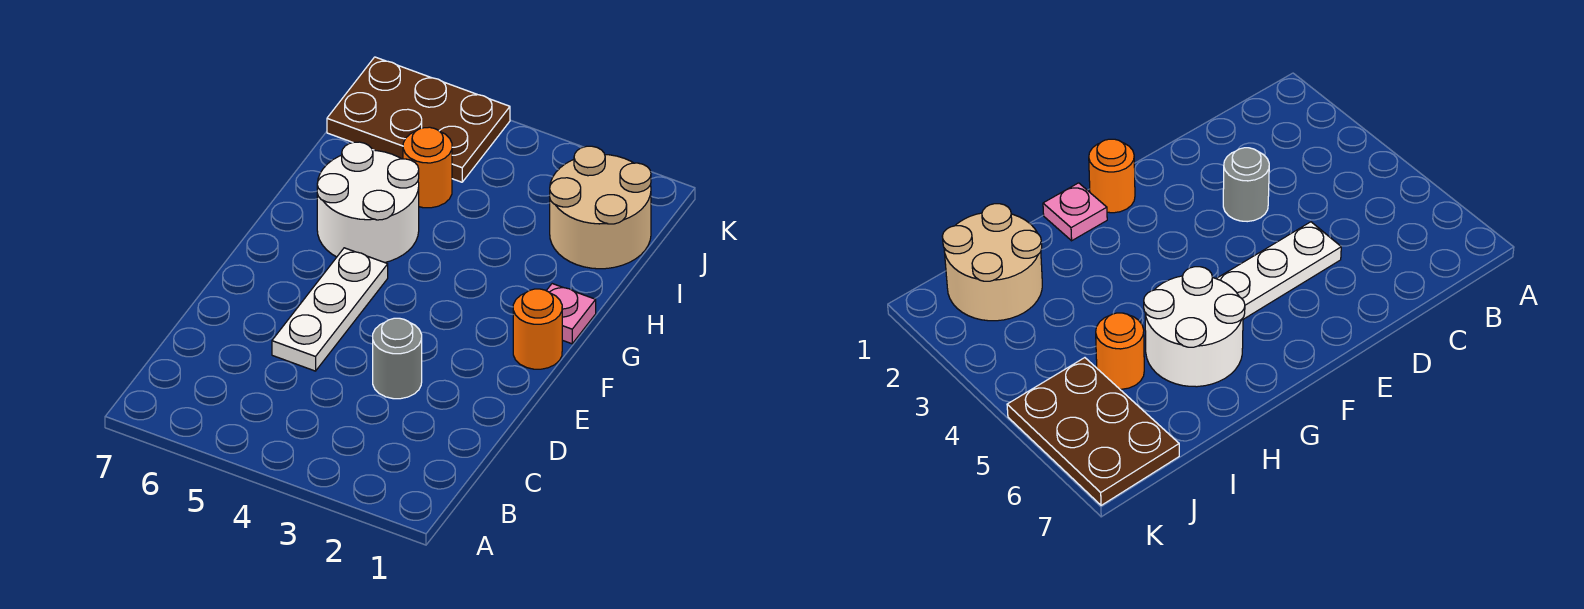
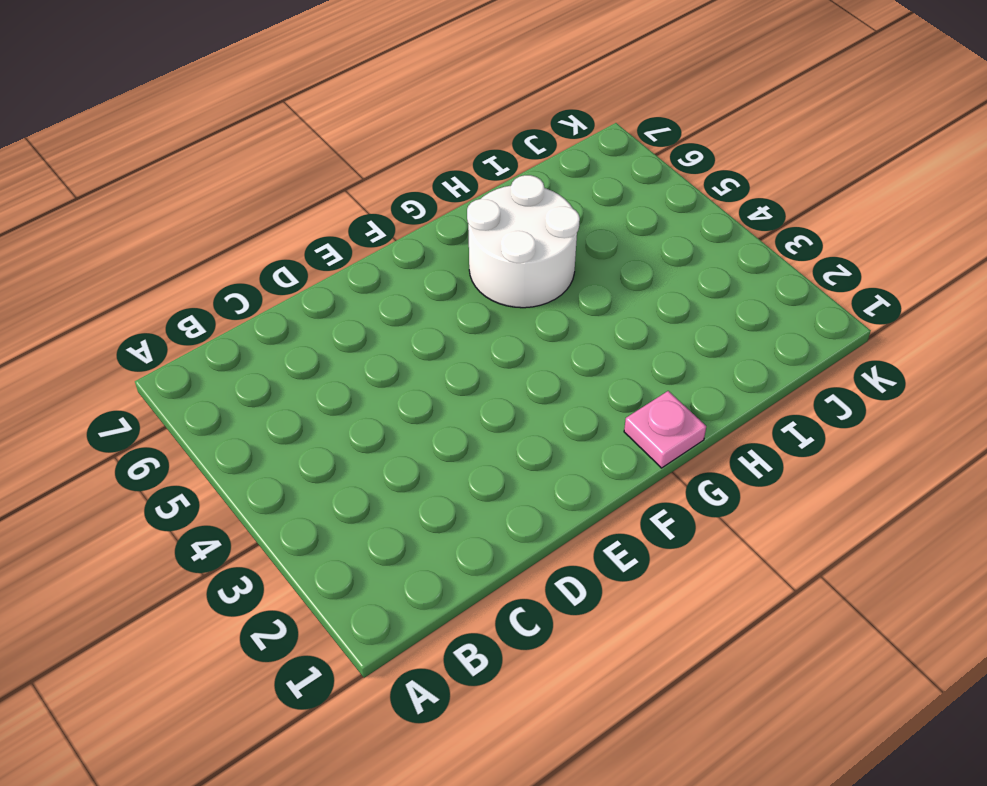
none -> grey 1x1 round brick [373,318,422,399]
none -> white 1x3 plate [272,248,388,371]

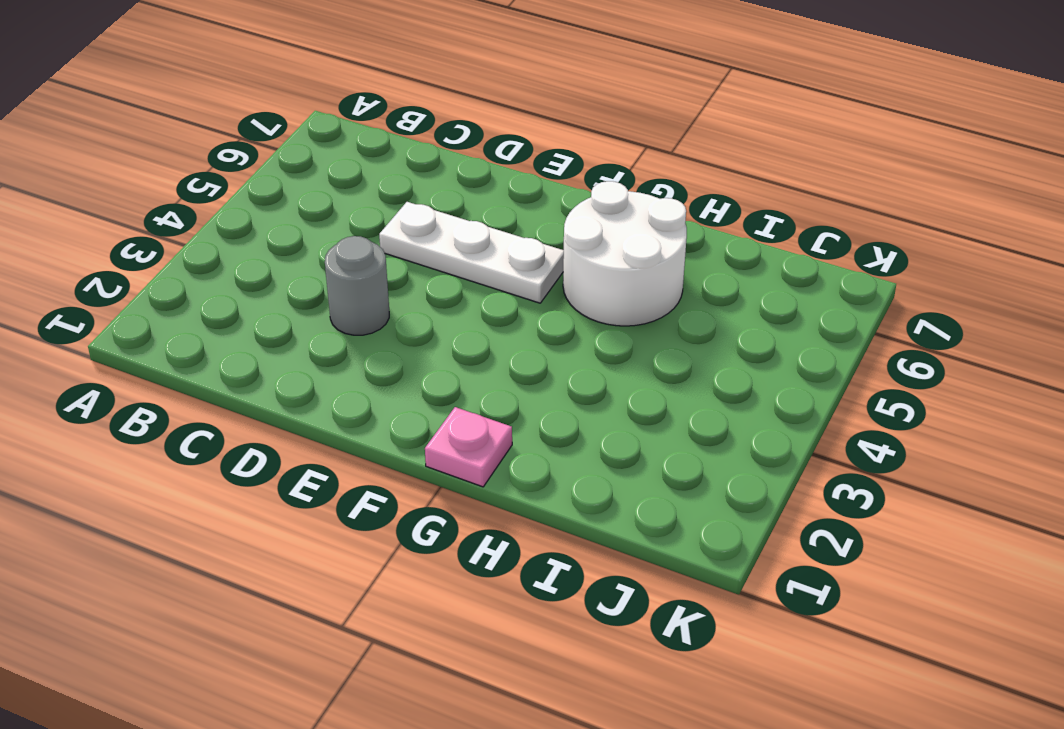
none -> orange 1x1 round brick [513,289,562,369]
none -> tan 2x2 round brick [550,146,651,269]

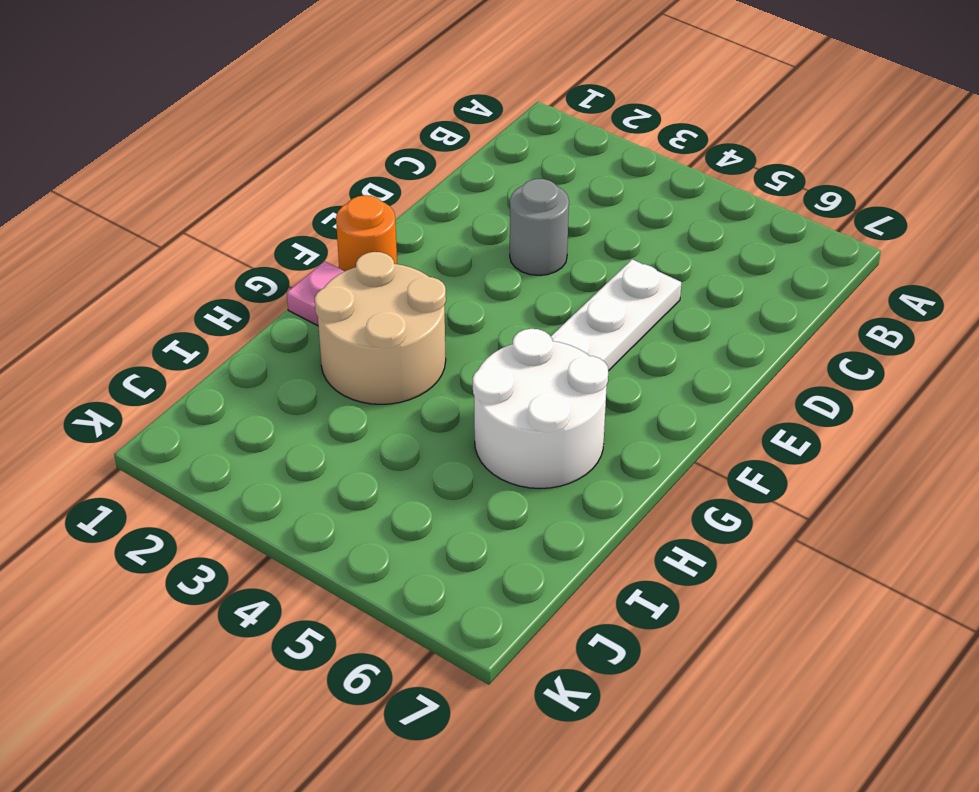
tan 2x2 round brick [315,252,446,404] -> tan 2x2 round brick moved to [550,146,651,269]
none -> orange 1x1 round brick [403,127,452,208]
none -> brown 2x3 plate [327,57,510,182]

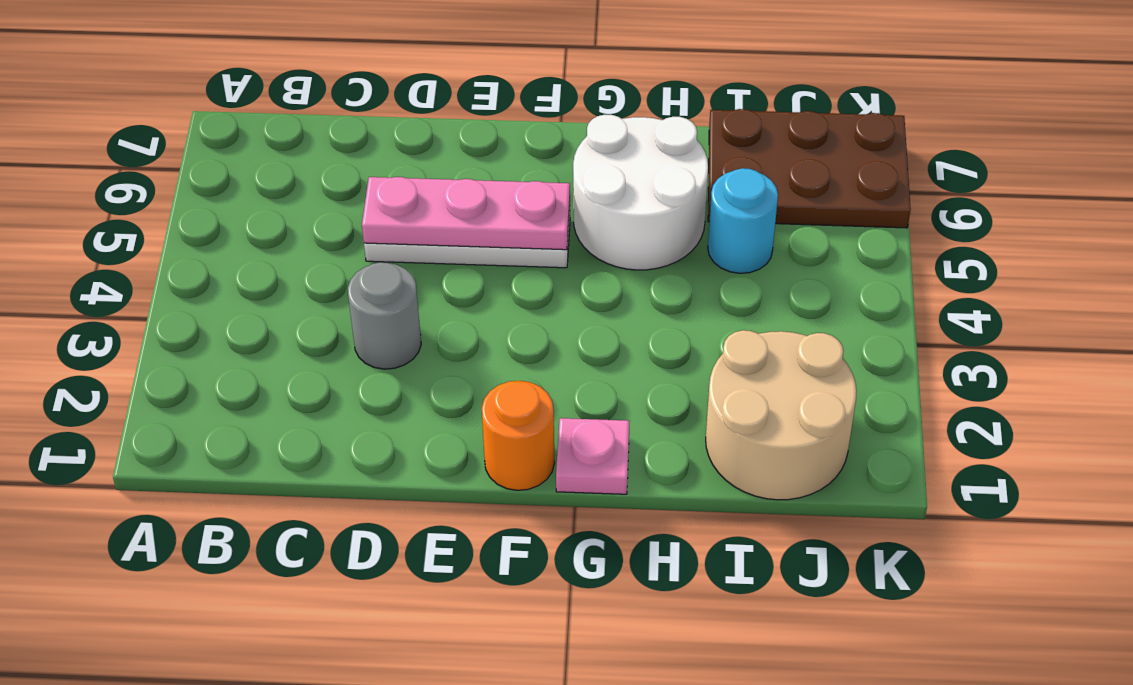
pink 1x3 plate [362,177,570,250] -> none
cyan 1x1 round brick [708,168,778,273] -> orange 1x1 round brick [403,127,452,208]
brown 2x3 plate [708,109,911,228] -> brown 2x3 plate turned to [327,57,510,182]

